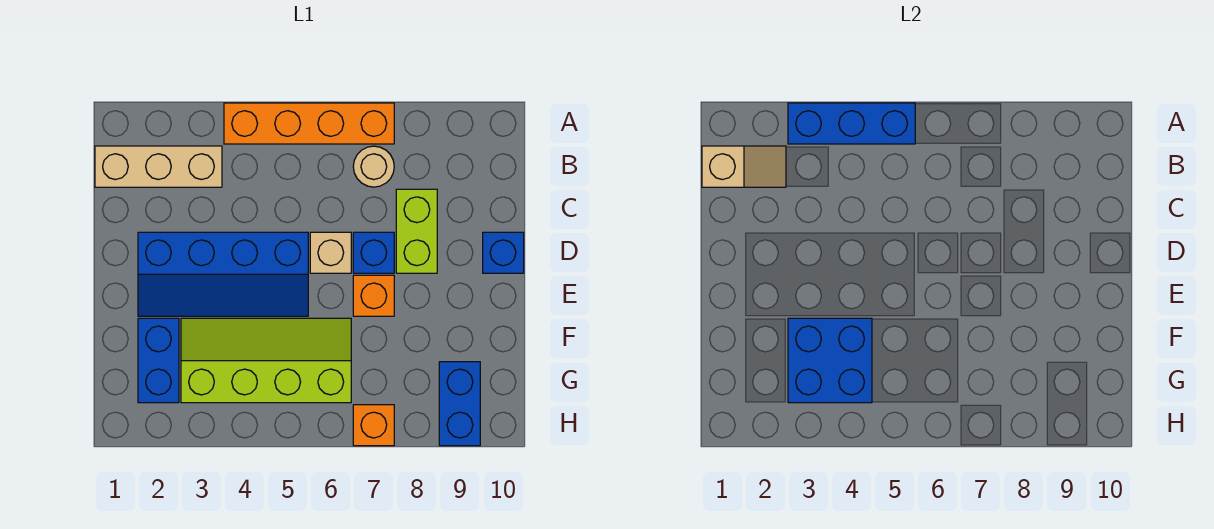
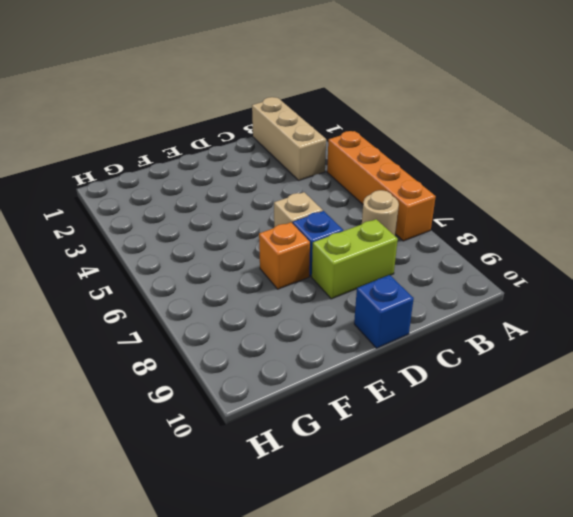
none -> blue 2x4 slope [138,232,308,316]
none -> blue 1x2 brick [138,318,179,403]
none -> lime 2x4 slope [181,318,351,403]

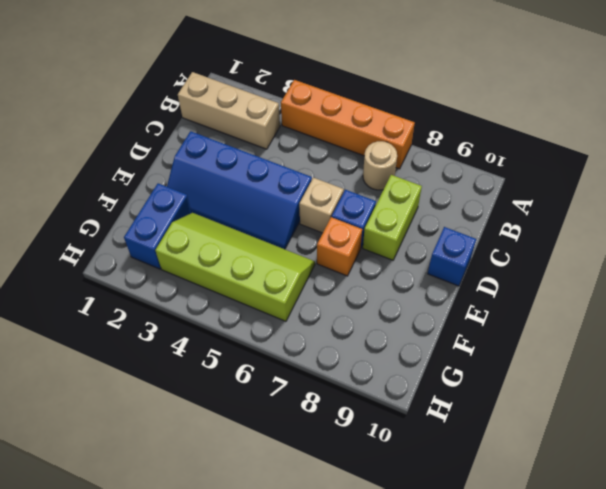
none -> blue 1x2 brick [439,362,480,446]
none -> orange 1x1 brick [353,405,394,446]
none -> blue 1x3 brick [788,103,915,144]

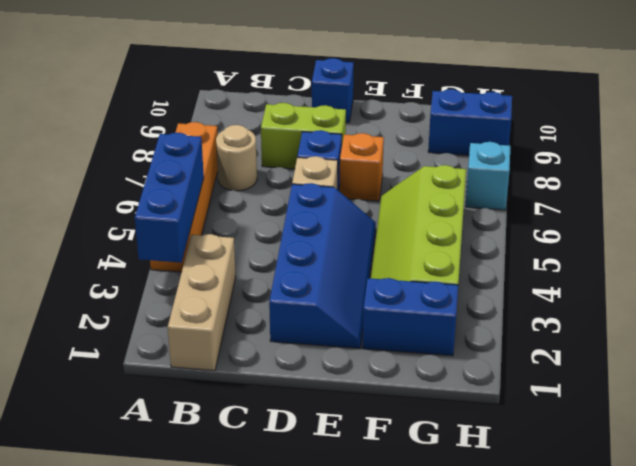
cyan 1x1 brick [466,142,510,210] -> orange 1x1 brick [353,405,394,446]
none -> tan 1x2 slope [702,146,786,187]
none -> blue 2x2 brick [788,318,872,403]

